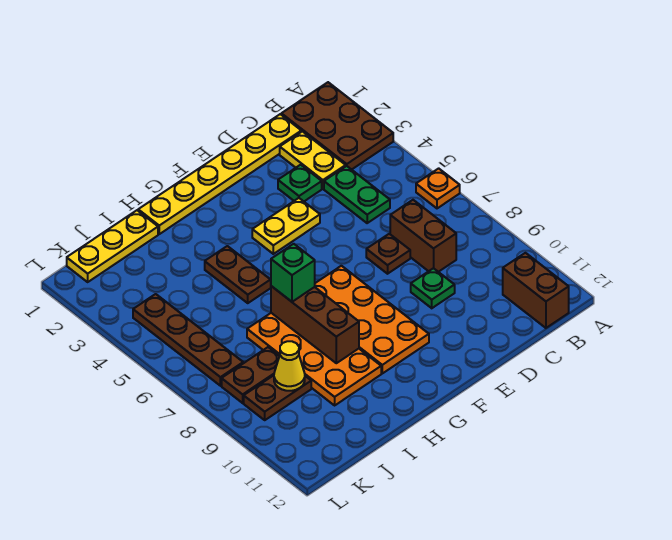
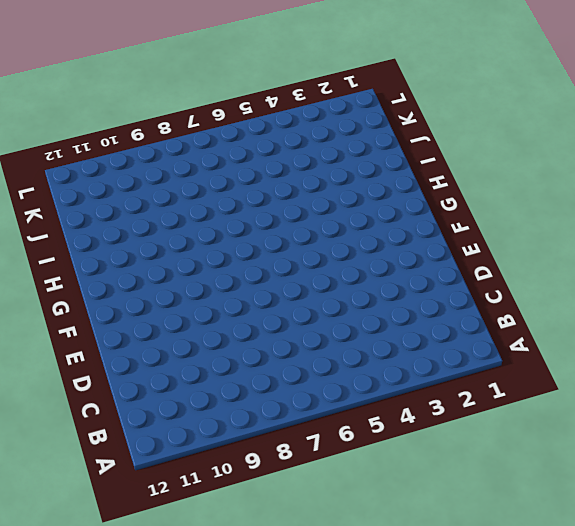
none -> brown 2x3 plate [281,82,393,170]
none -> orange 1x1 plate [416,168,460,208]
none -> brown 1x2 brick [503,253,569,328]

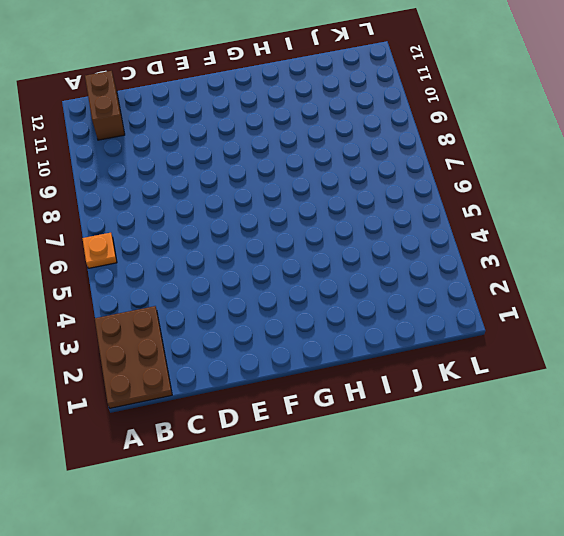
none -> yellow 1x6 plate [138,114,301,234]
none -> yellow 1x2 plate [280,131,346,189]
none -> green 1x2 plate [324,166,390,223]

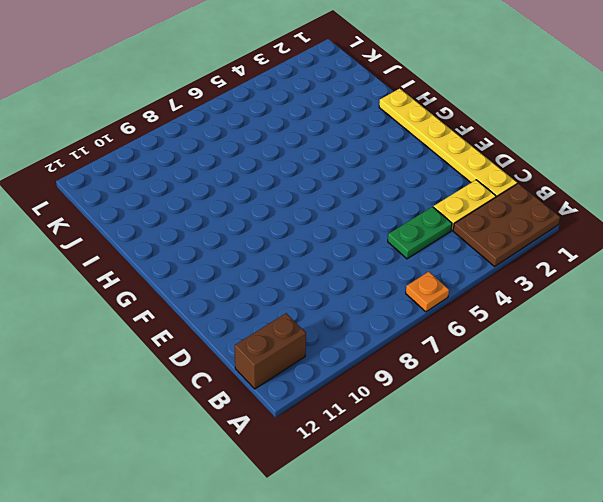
none -> brown 1x2 brick [390,200,456,272]
none -> green 1x1 plate [278,165,322,201]
none -> brown 1x1 plate [366,234,410,274]

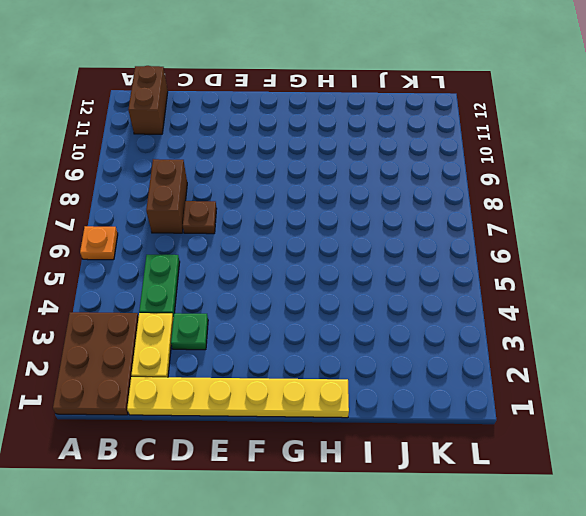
none -> green 1x1 plate [411,268,455,308]
none -> yellow 1x2 plate [252,198,320,254]
none -> orange 2x4 plate [315,266,429,373]

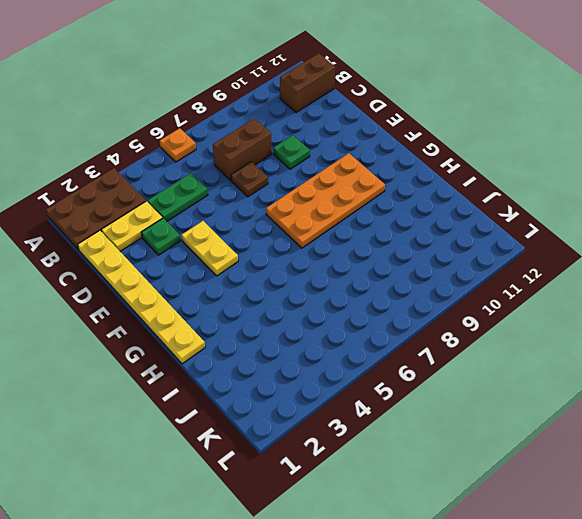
none -> brown 1x2 plate [205,246,271,303]
none -> orange 2x4 plate [247,313,381,405]
none -> yellow 1x3 plate [67,210,158,282]

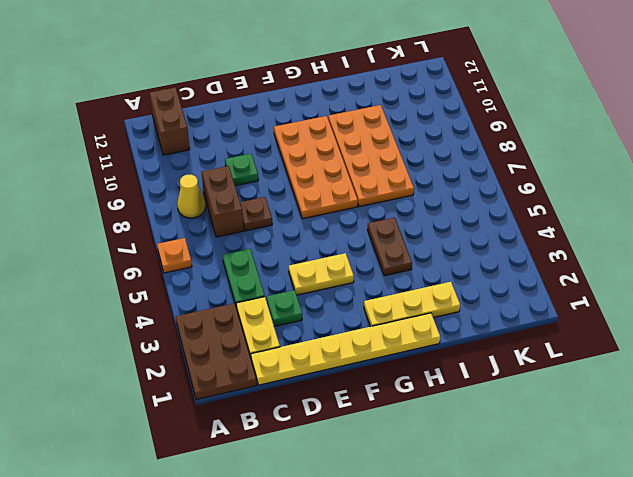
yellow 1x1 cone [177,175,205,218] -> yellow 1x1 cone moved to [274,341,305,391]
yellow 1x3 plate [364,282,460,327] -> yellow 1x3 plate moved to [67,210,158,282]
none -> brown 1x2 plate [222,347,279,403]
none -> brown 1x2 plate [244,375,311,420]
none -> brown 1x4 plate [133,294,243,386]

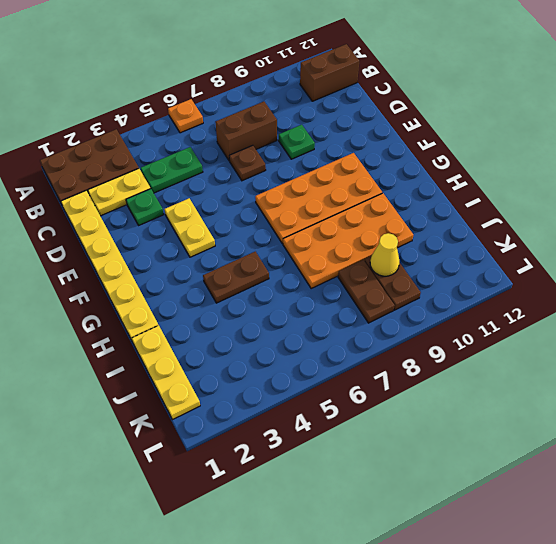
none -> brown 1x4 plate [133,294,243,386]
none -> brown 1x3 brick [271,286,359,363]
none -> green 1x1 brick [271,244,315,302]

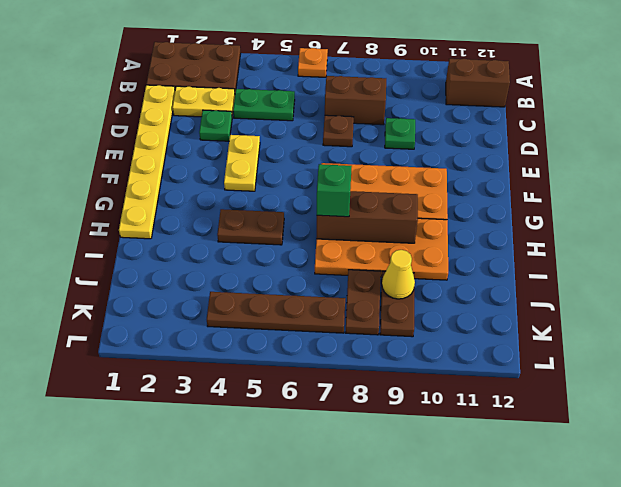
none -> yellow 1x3 plate [67,210,158,282]

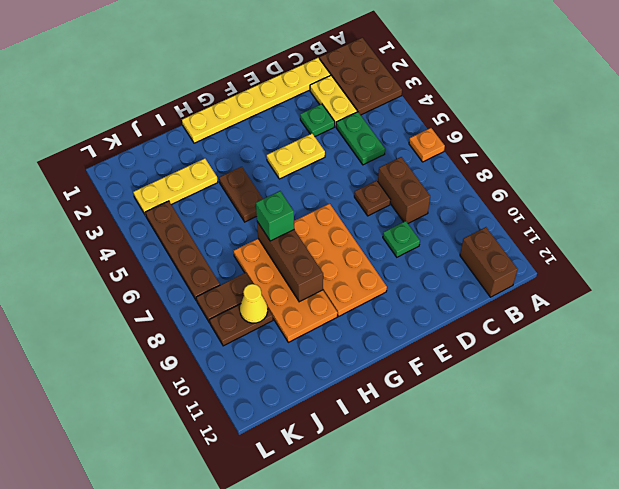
yellow 1x3 plate [133,158,218,216] -> yellow 1x3 plate moved to [67,210,158,282]

